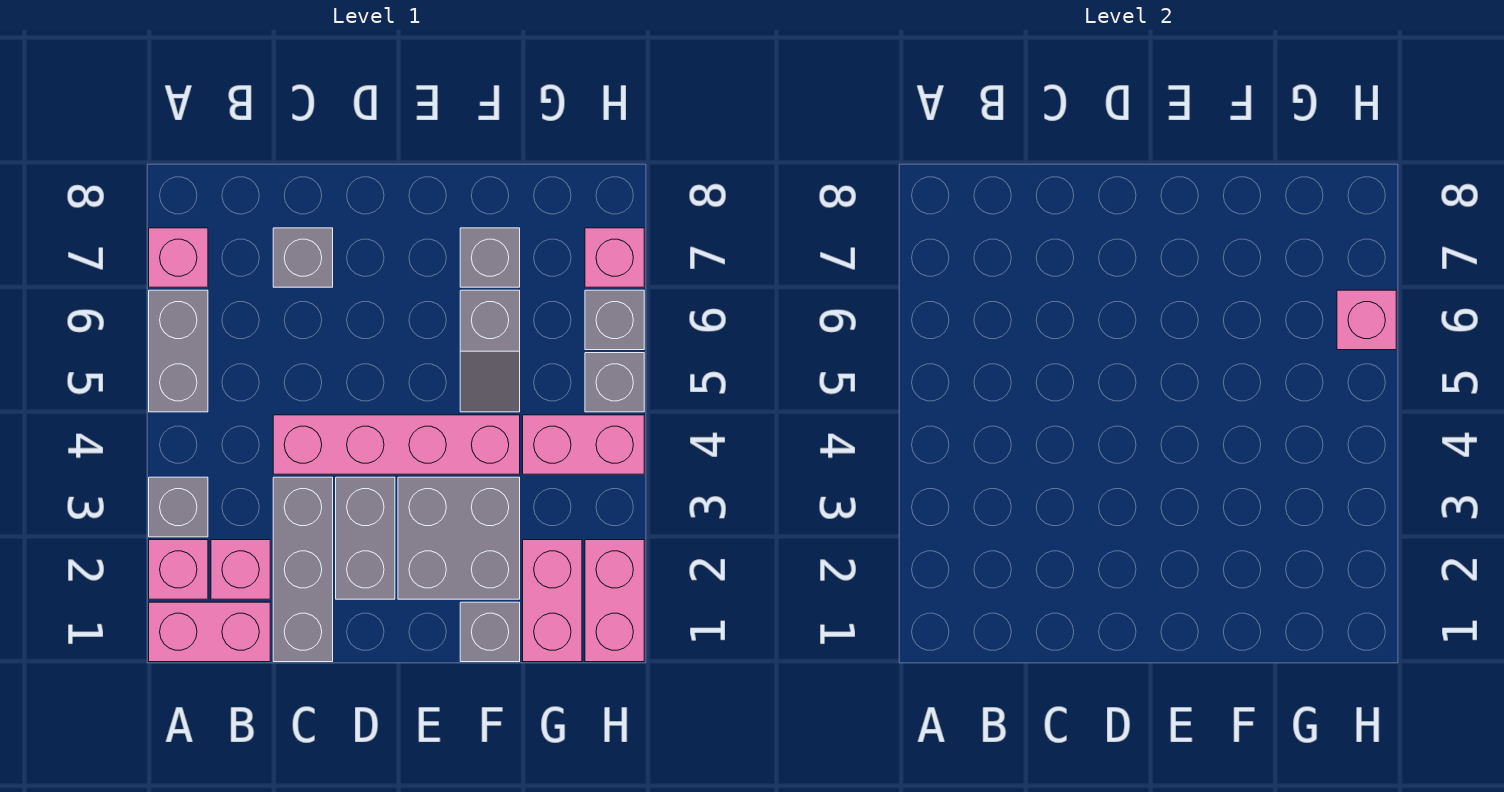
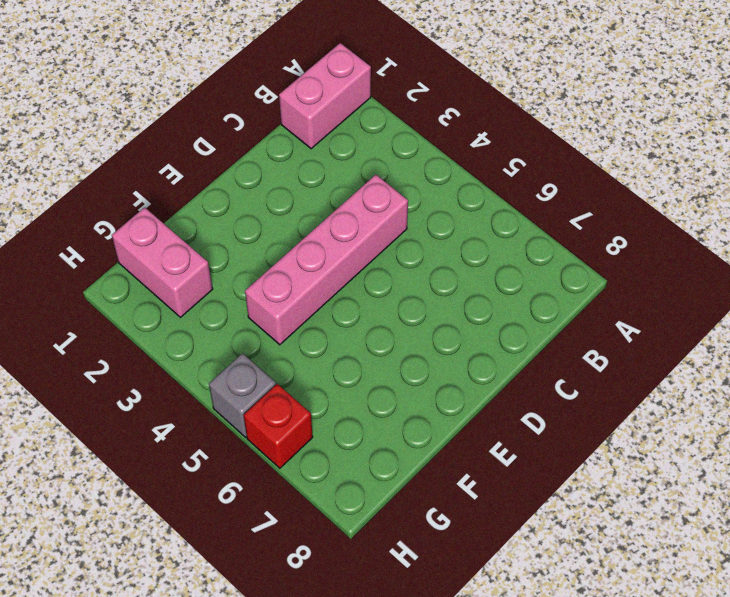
red 1x1 brick [244,384,313,468] -> grey 1x1 brick [585,290,644,350]
none -> pink 1x1 brick [149,540,208,599]
none -> grey 1x1 brick [149,477,208,537]
none -> grey 1x2 brick [149,290,208,412]

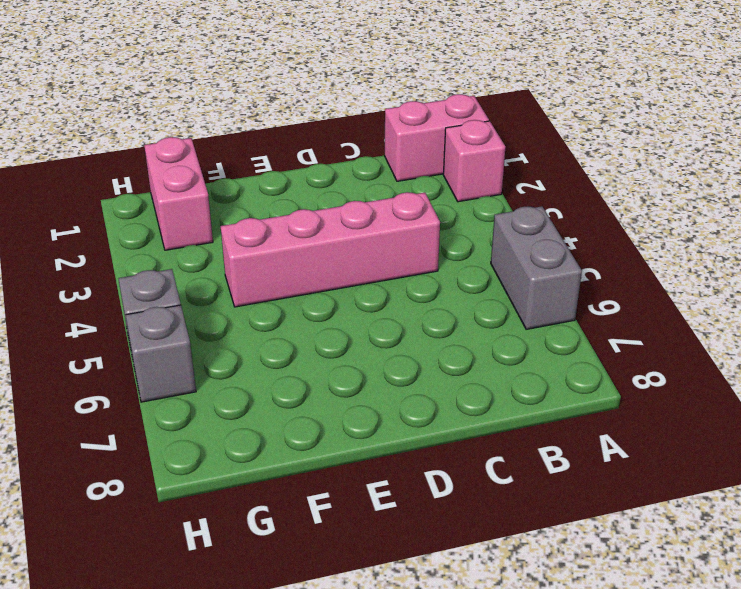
none -> grey 1x1 brick [149,477,208,537]
none -> pink 1x1 brick [149,228,208,287]
none -> pink 1x1 brick [211,540,270,599]

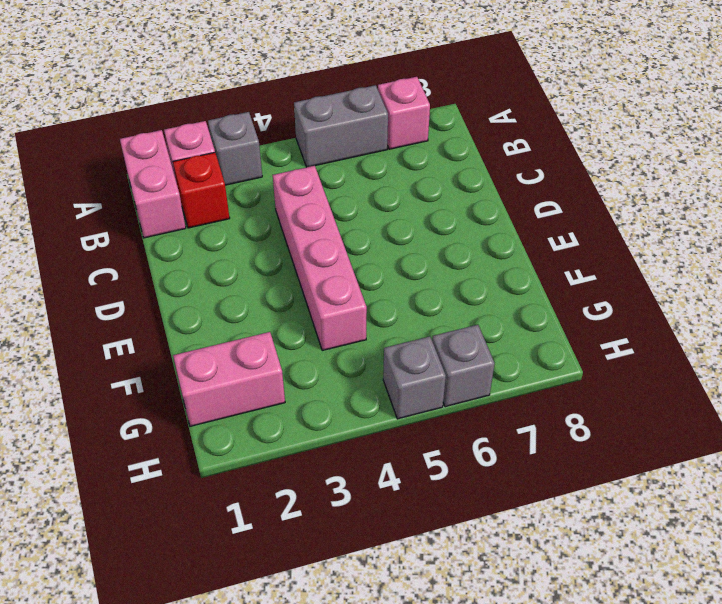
red 1x1 brick [173,153,230,228] -> pink 1x1 brick [211,540,270,599]
none -> grey 1x3 brick [273,477,333,662]
none -> grey 1x1 brick [273,228,333,287]
none -> grey 1x2 brick [336,477,395,599]

